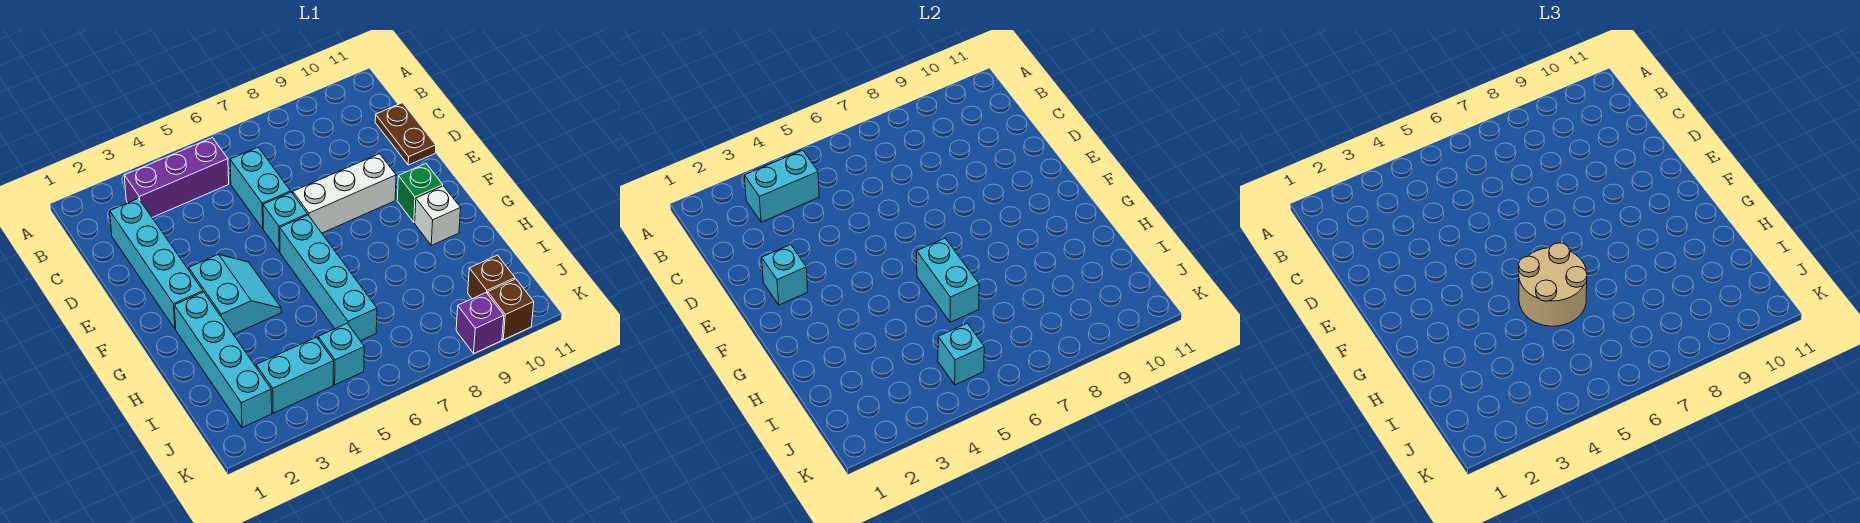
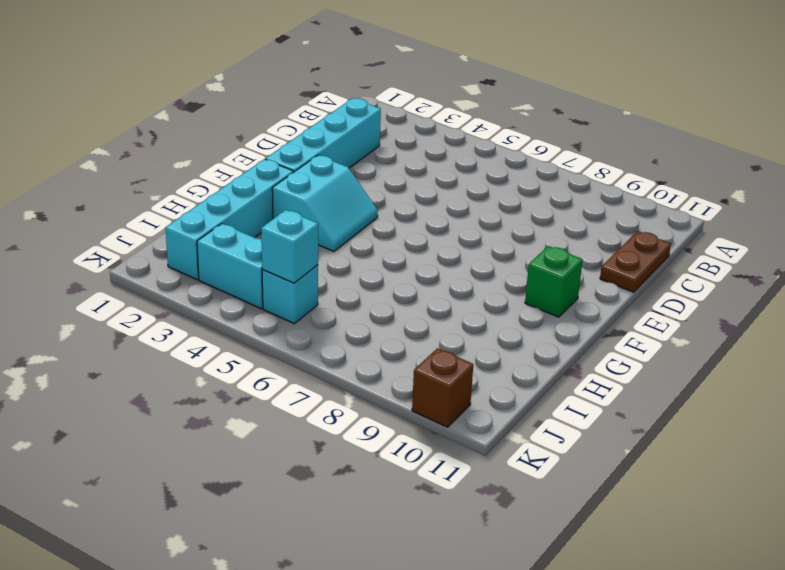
none -> purple 1x3 brick [124,138,229,217]
none -> cyan 1x2 brick [230,147,291,229]
none -> cyan 1x1 brick [263,192,307,252]

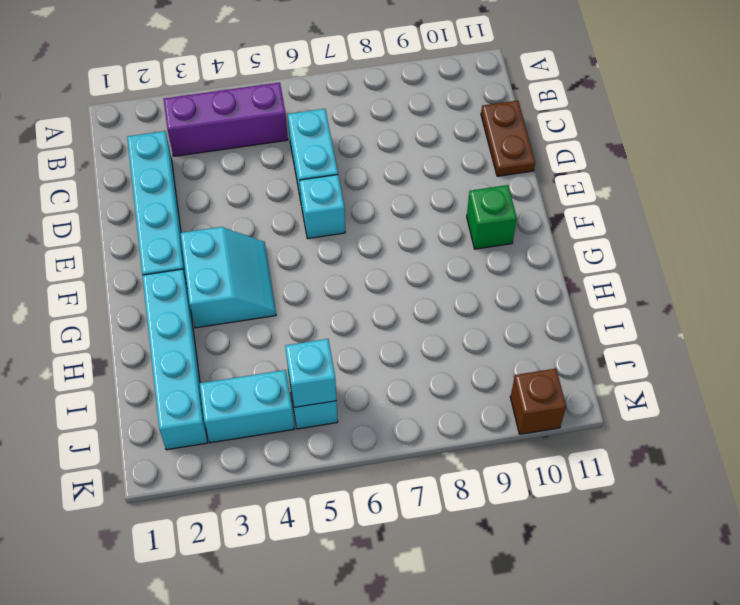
none -> white 1x3 brick [293,154,396,233]
none -> cyan 1x4 brick [280,215,377,341]
none -> white 1x1 brick [415,186,460,245]

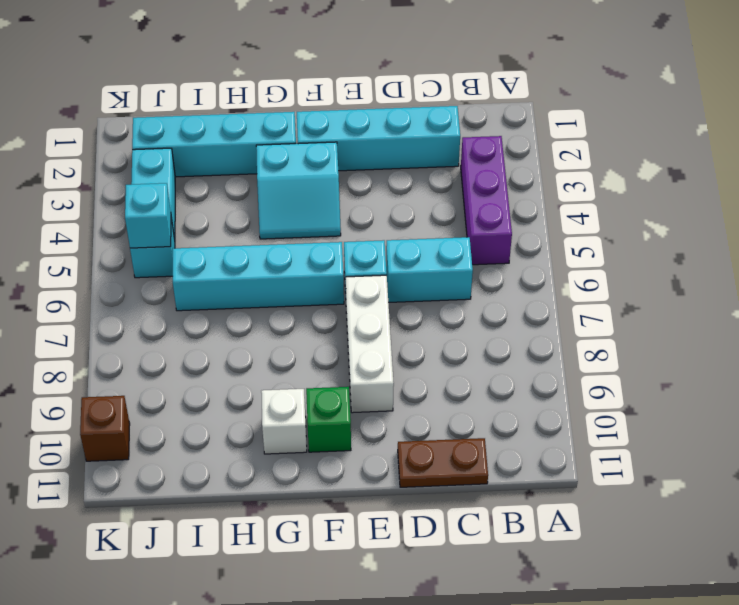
none -> brown 1x1 brick [468,255,515,299]
none -> purple 1x1 brick [456,293,504,353]
none -> cyan 1x2 brick [744,150,819,222]

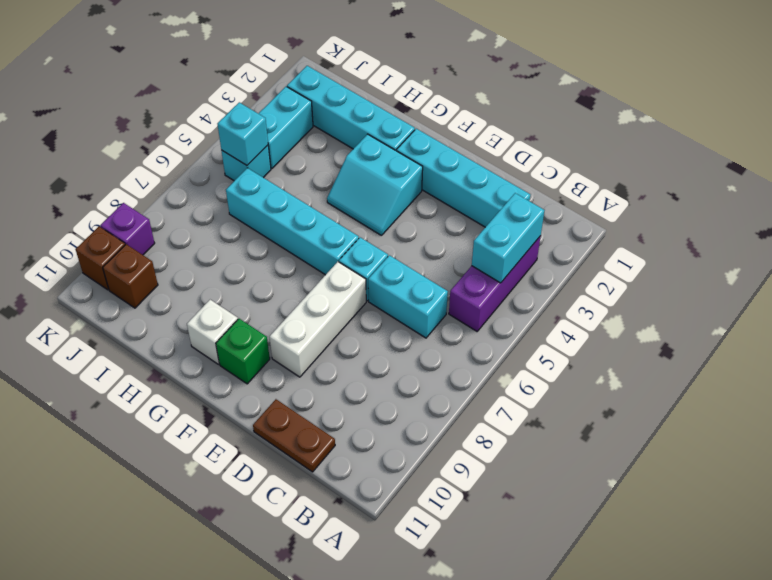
none -> cyan 1x1 brick [762,245,808,305]
none -> cyan 1x2 brick [917,238,979,322]
none -> tan 2x2 round brick [1519,243,1587,326]

